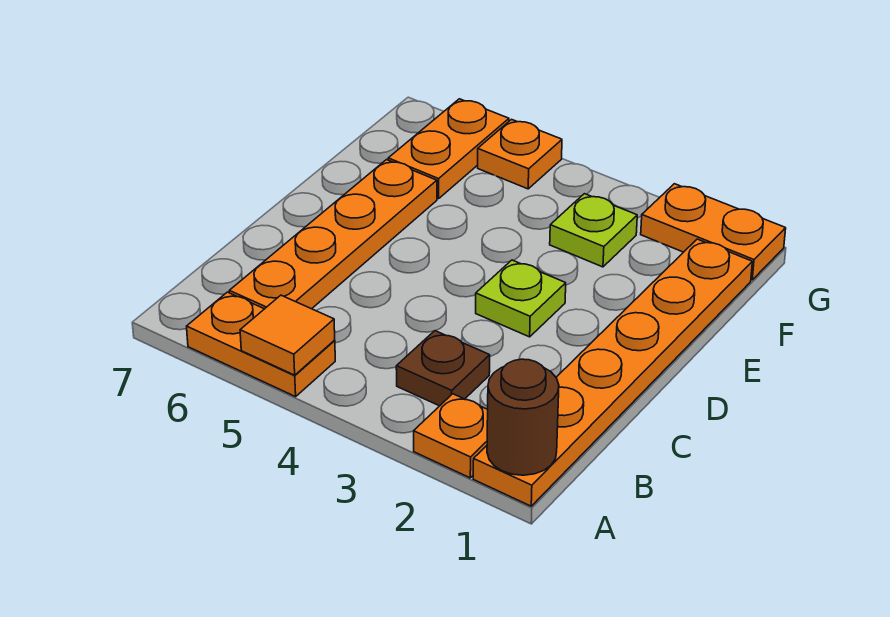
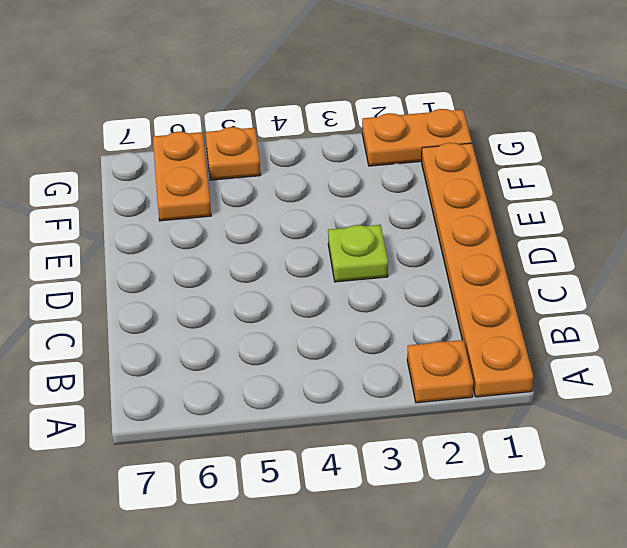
none -> orange 1x2 plate [187,292,335,397]
none -> brown 1x1 plate [396,331,490,406]
none -> orange 1x4 plate [229,160,437,309]

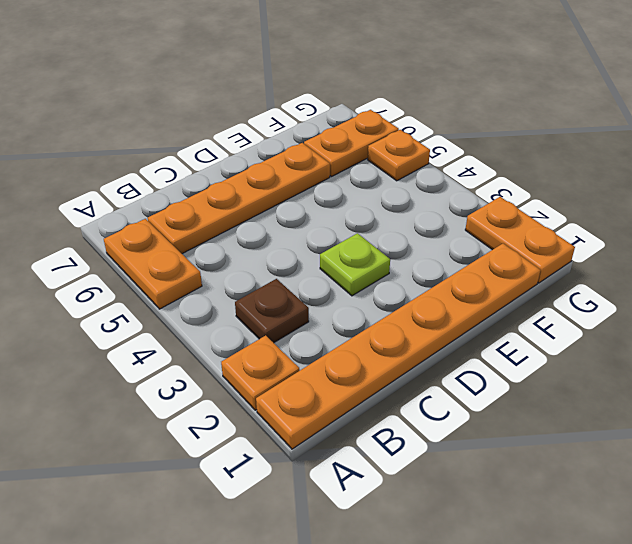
none -> lime 1x1 plate [550,194,637,267]
none -> brown 1x1 round brick [487,359,559,475]
none -> orange 1x1 tile [240,295,335,375]

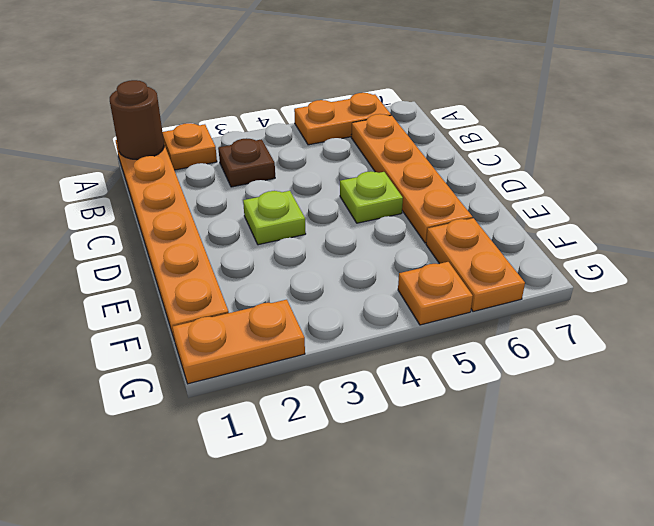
lime 1x1 plate [340,171,403,223] -> lime 1x1 plate moved to [550,194,637,267]
none -> orange 1x1 tile [240,295,335,375]

